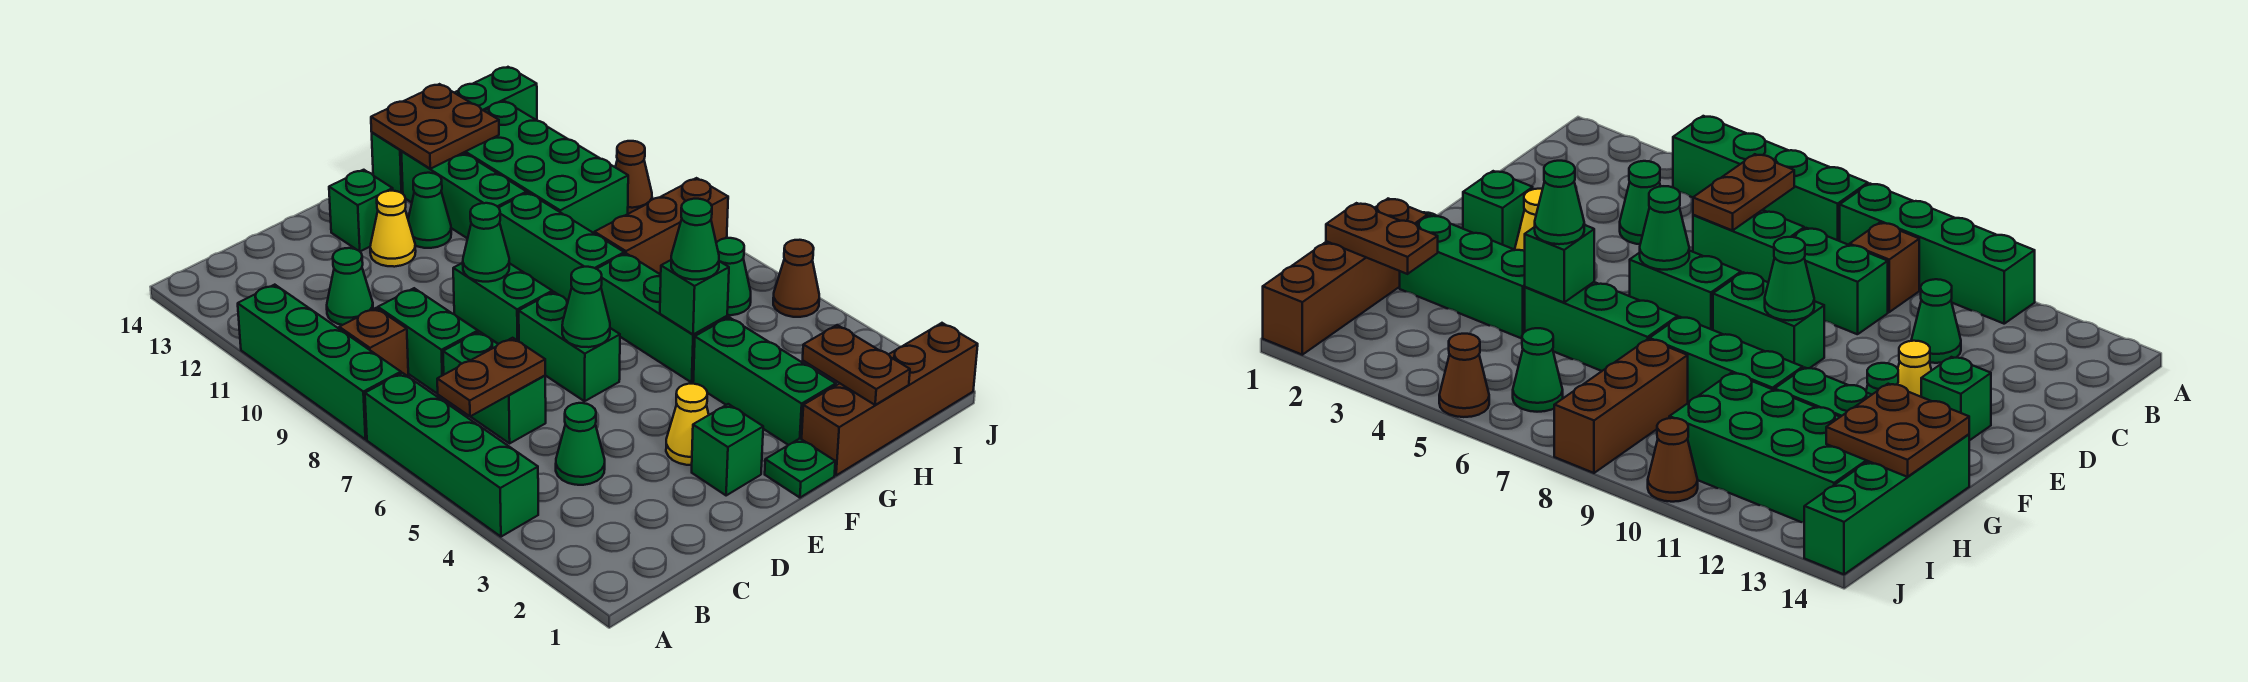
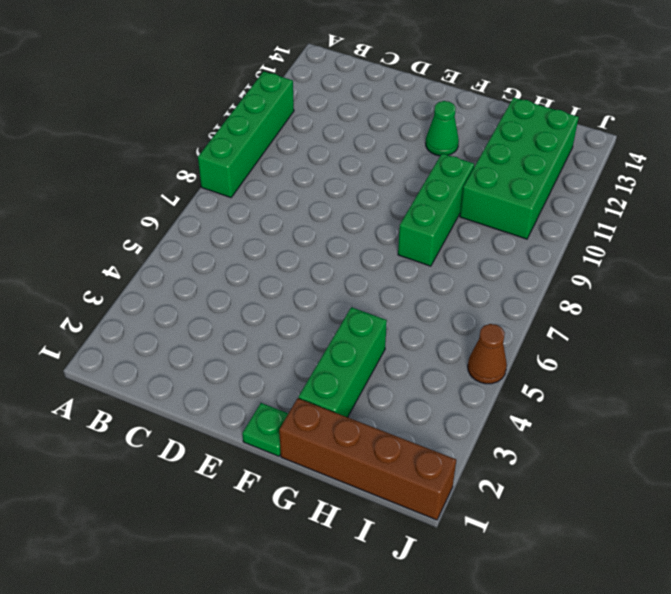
none -> green 1x4 brick [365,373,538,537]
none -> brown 1x1 brick [339,308,408,376]
none -> green 1x1 cone [556,403,605,485]
none -> green 1x2 brick [443,332,546,443]

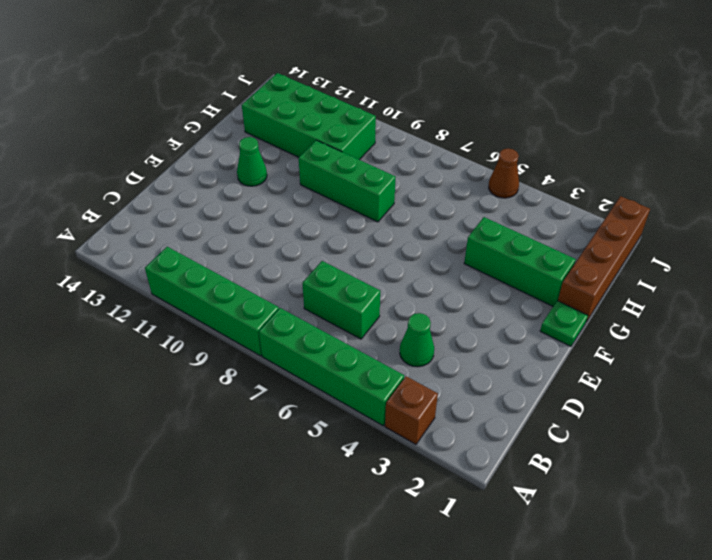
brown 1x1 brick [385,376,438,444] -> brown 1x1 brick moved to [339,308,408,376]
none -> green 1x2 brick [378,288,478,394]
none -> green 1x1 cone [327,248,373,325]
none -> green 1x1 brick [692,404,763,496]
none -> yellow 1x1 cone [666,384,709,465]

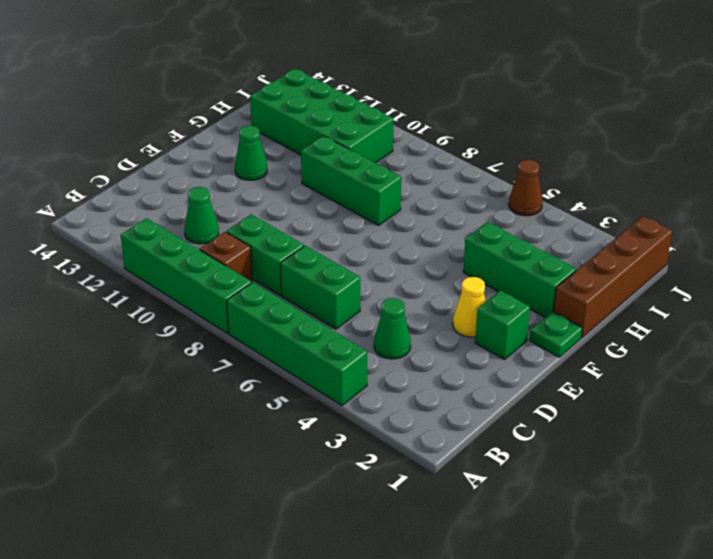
none -> green 1x2 brick [519,292,620,401]
none -> green 1x2 brick [453,263,552,344]
none -> yellow 1x1 cone [370,191,416,267]
none -> green 1x1 brick [329,170,393,251]

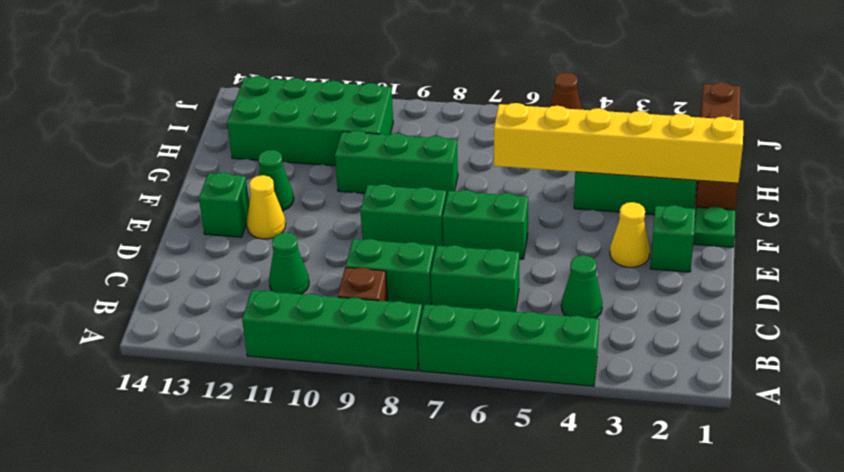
yellow 1x6 brick [494,103,743,183] -> green 1x1 brick [660,260,729,335]
none -> green 1x3 brick [597,253,727,382]
none -> green 1x3 brick [401,151,527,239]
none -> green 1x4 brick [372,67,537,194]
none -> brown 1x3 brick [594,178,728,275]

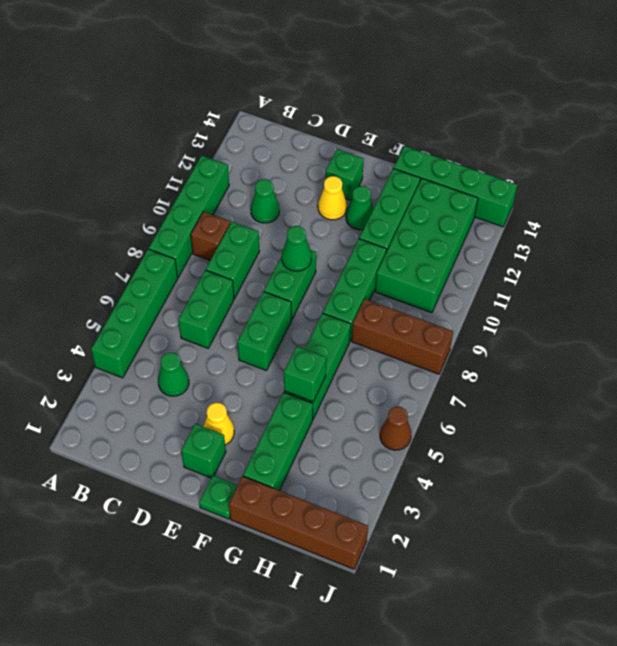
none -> green 1x1 cone [716,238,751,315]
none -> brown 1x1 cone [615,141,652,214]
none -> brown 1x2 plate [437,338,545,417]
none -> green 1x1 cone [562,267,610,347]

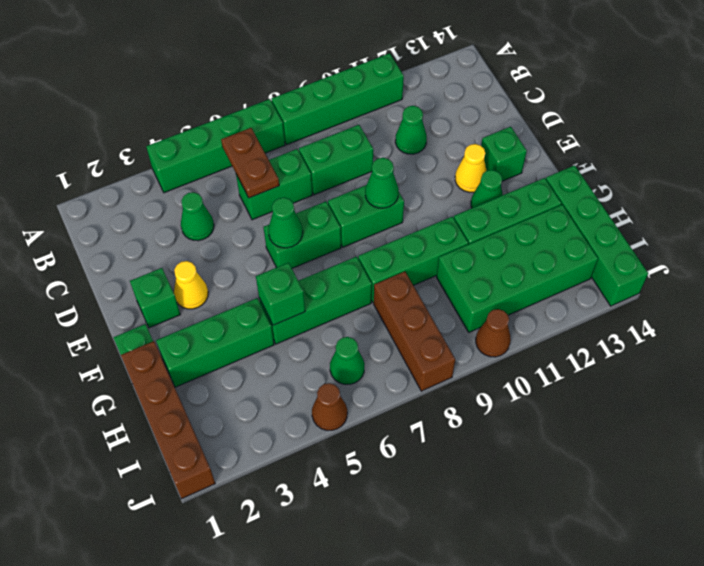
none -> brown 1x1 brick [339,308,408,376]
none -> brown 2x2 plate [371,84,499,169]
none -> brown 1x2 plate [803,325,910,405]
none -> green 1x1 cone [671,199,719,280]

